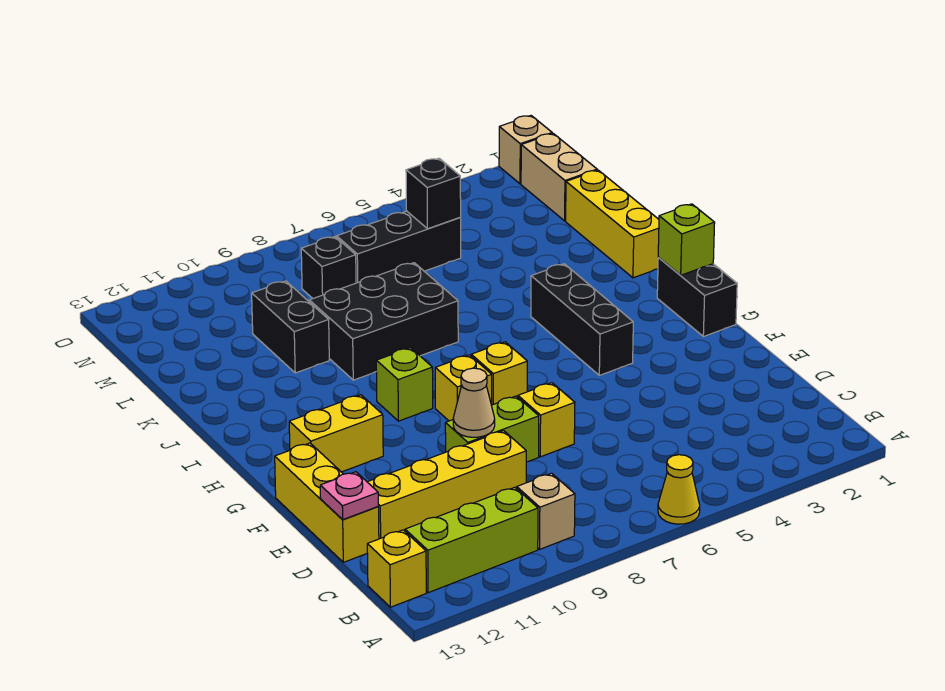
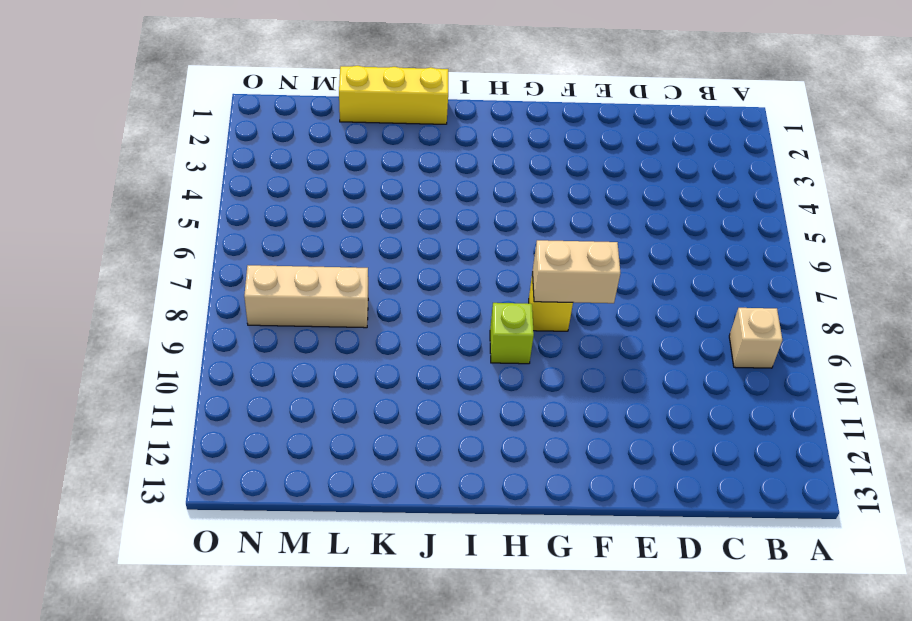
tan 1x2 brick [533,240,620,303] -> tan 1x2 brick moved to [521,134,597,221]
tan 1x3 brick [244,265,368,328] -> black 1x1 brick [301,237,356,298]
none -> yellow 1x1 cone [658,455,700,524]
none -> lime 1x3 brick [405,487,538,593]
none -> yellow 1x1 brick [367,530,426,607]

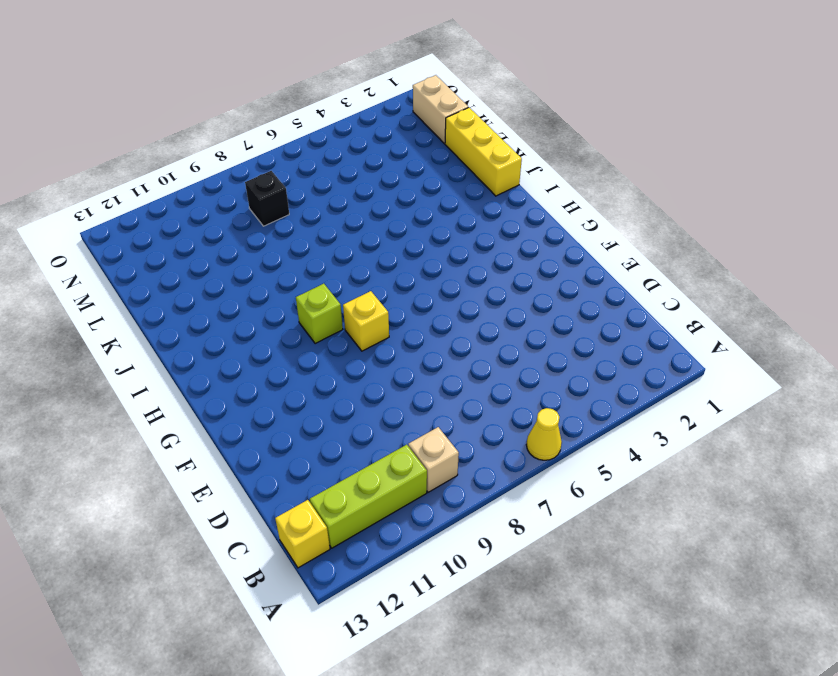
none -> yellow 1x4 brick [368,431,526,539]
none -> yellow 1x3 brick [275,443,379,562]
none -> yellow 1x1 brick [518,383,575,457]

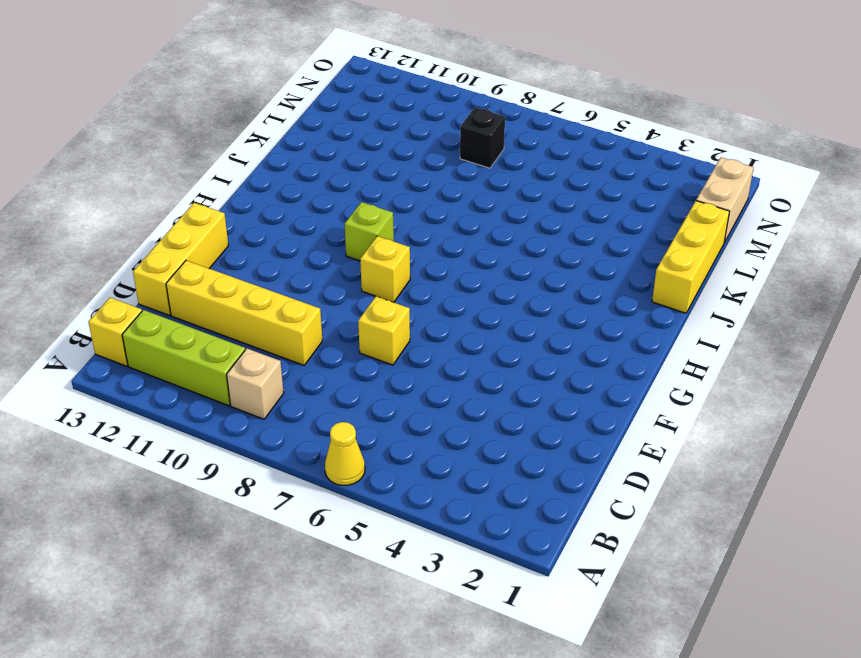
none -> lime 1x2 brick [445,396,539,462]
none -> black 1x2 brick [657,257,737,337]
none -> black 1x3 brick [531,264,633,375]

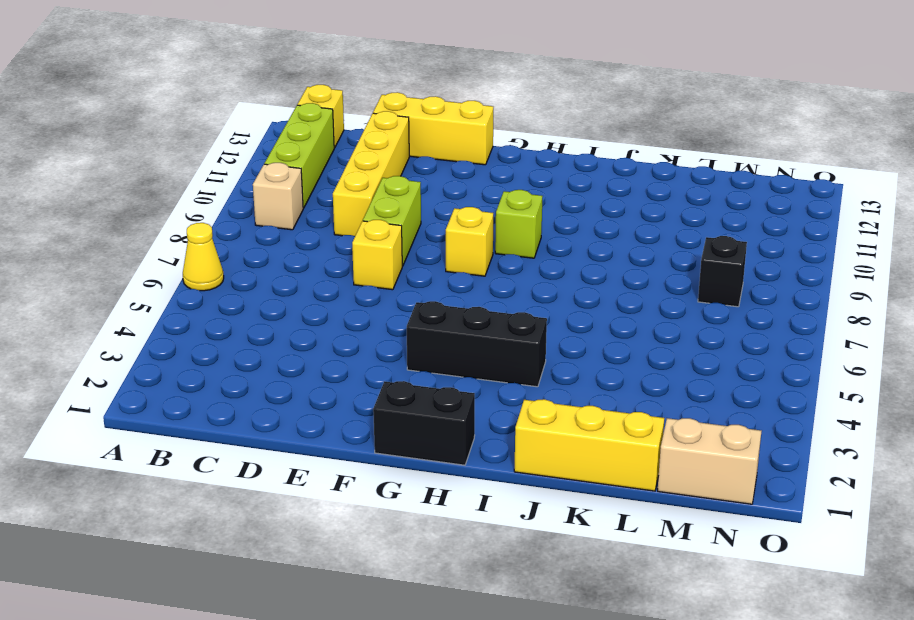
none -> yellow 1x1 brick [471,342,527,405]
none -> yellow 1x2 brick [289,395,383,472]
none -> black 2x3 brick [309,263,458,380]

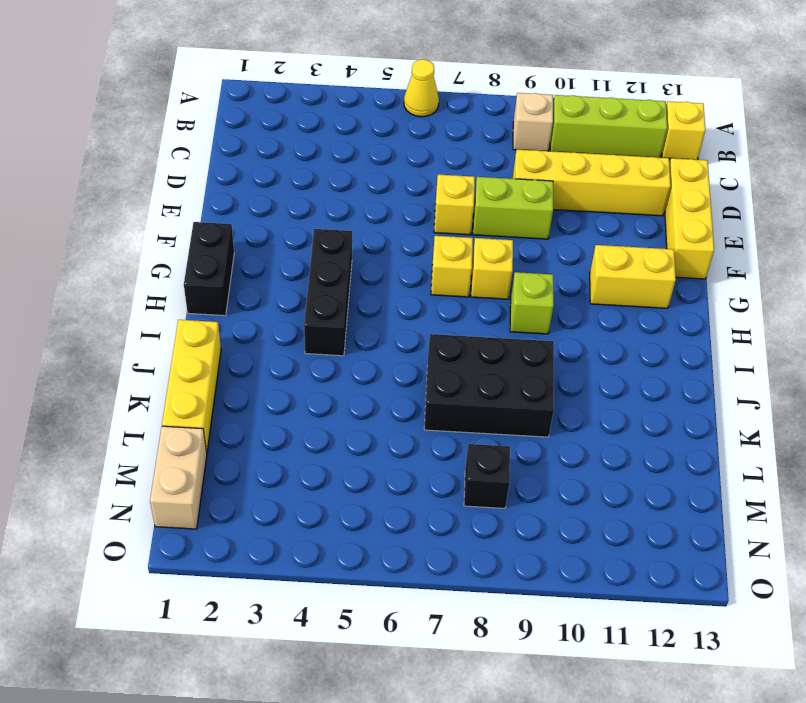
none -> black 1x2 brick [252,281,329,373]
none -> black 1x3 brick [337,211,461,283]
none -> tan 1x1 brick [499,116,552,184]

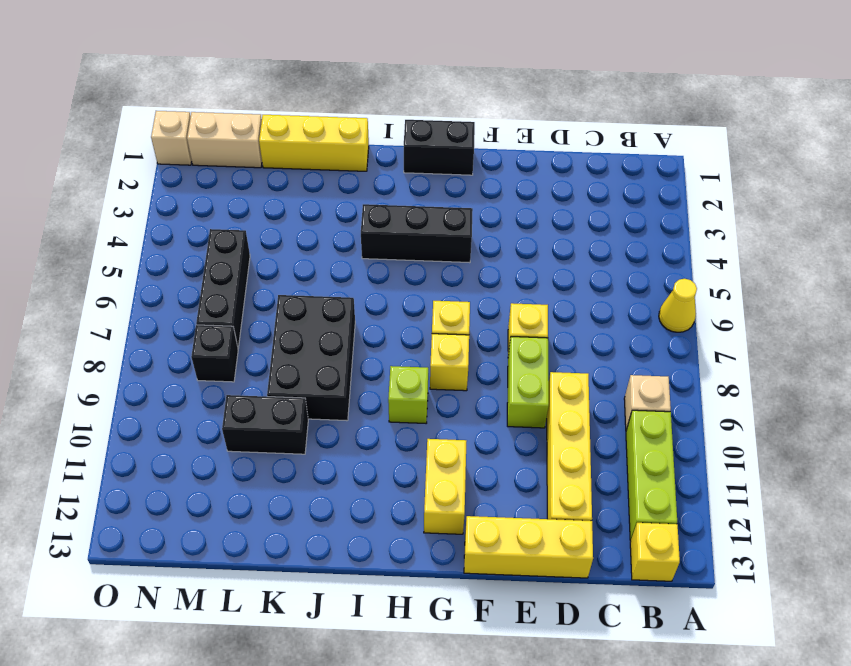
none -> pink 1x1 plate [320,472,378,520]
none -> tan 1x1 cone [453,368,495,437]
none -> lime 1x1 brick [658,204,715,275]

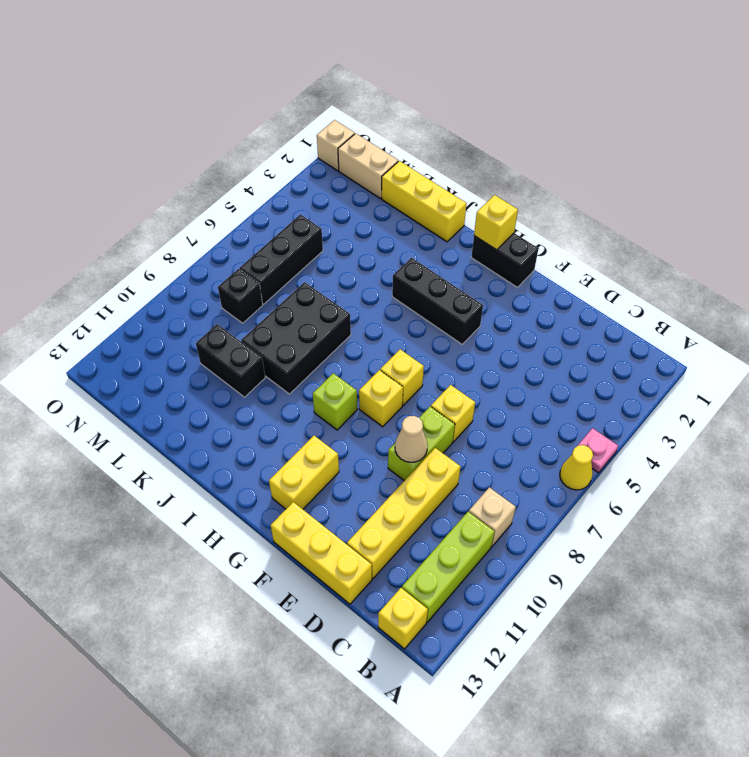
pink 1x1 plate [577,428,618,473] -> pink 1x1 plate moved to [320,472,378,520]
yellow 1x1 brick [474,195,518,250] -> lime 1x1 brick [658,204,715,275]
none -> black 1x1 brick [406,158,461,229]

